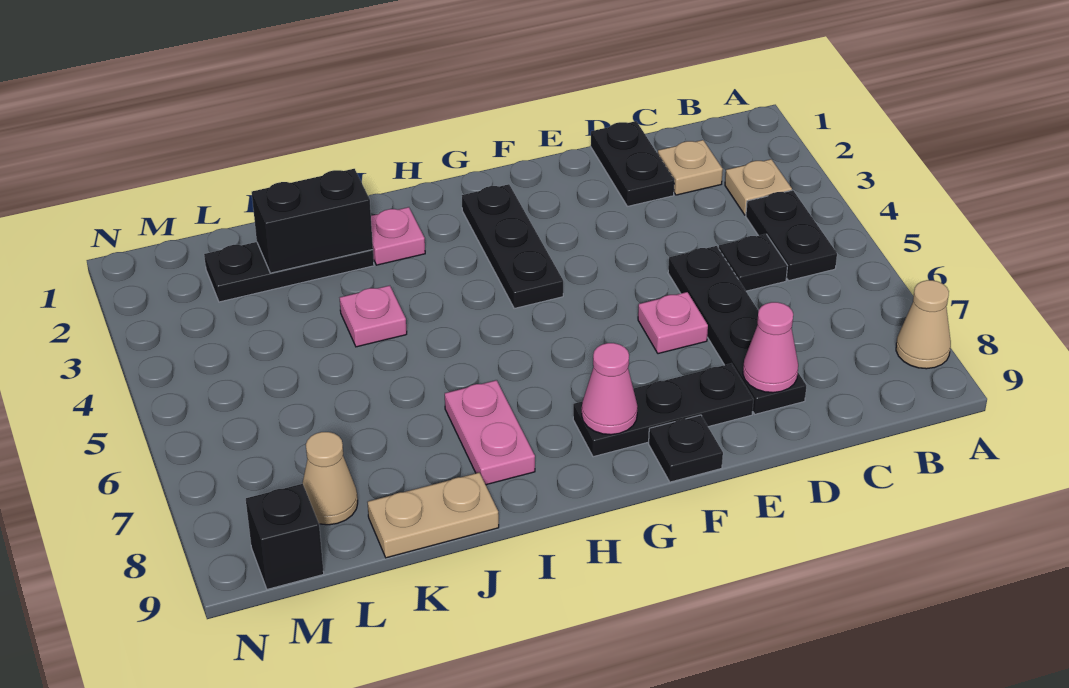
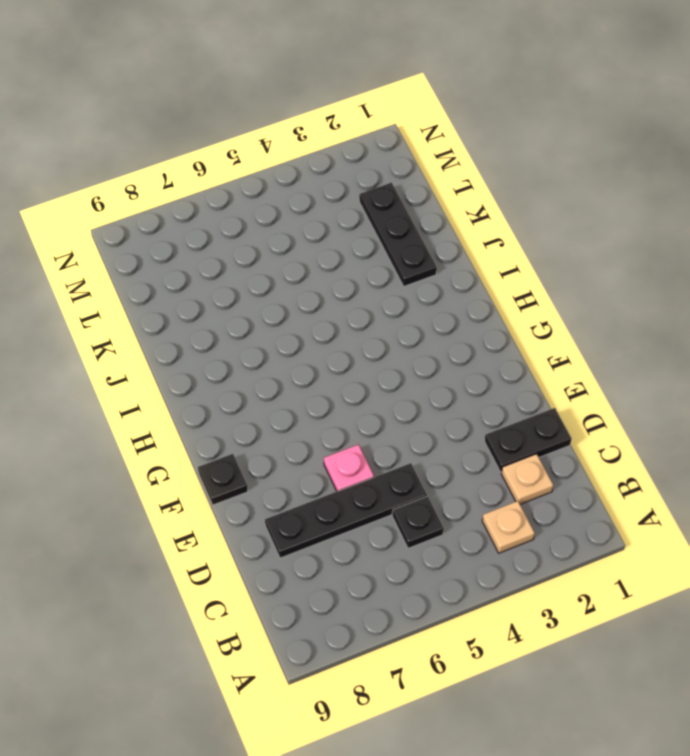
none -> tan 1x1 cone [896,280,951,369]
none -> black 1x2 plate [746,190,837,281]
none -> black 1x3 plate [573,364,754,457]

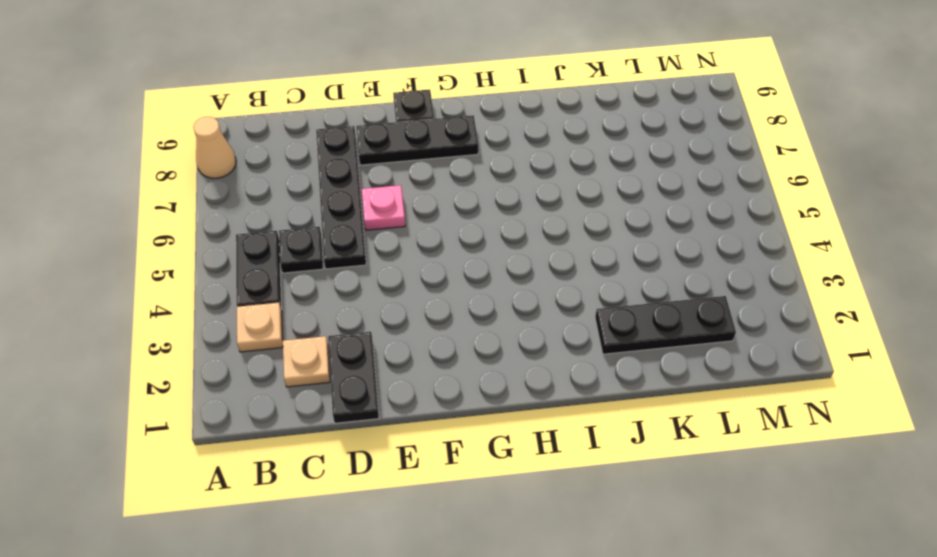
none -> black 1x3 plate [462,184,563,308]
none -> pink 1x1 plate [371,207,425,265]
none -> pink 1x2 plate [445,380,535,485]

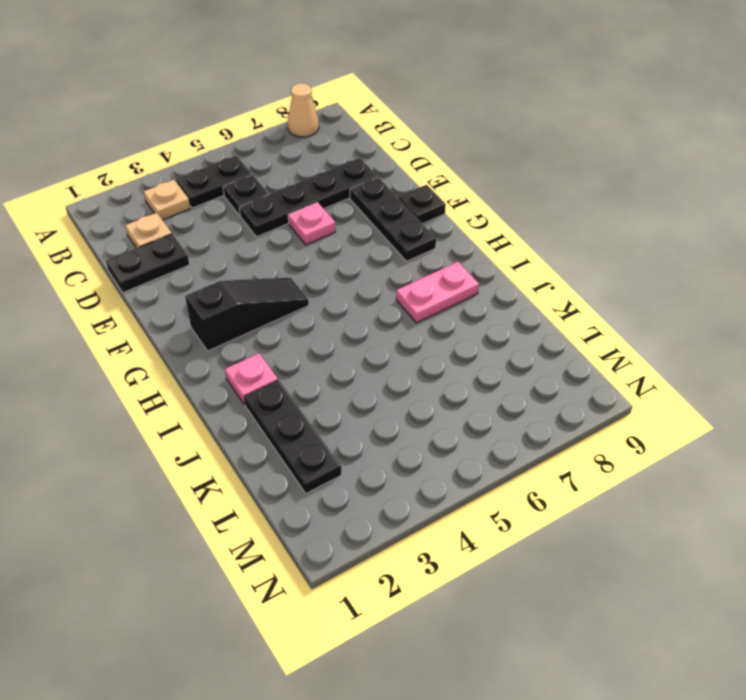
black 1x3 slope [185,277,309,351] -> black 1x3 plate [462,184,563,308]
none -> pink 1x1 plate [340,286,407,347]
none -> tan 1x2 plate [367,473,499,558]
none -> tan 1x1 cone [302,432,358,525]

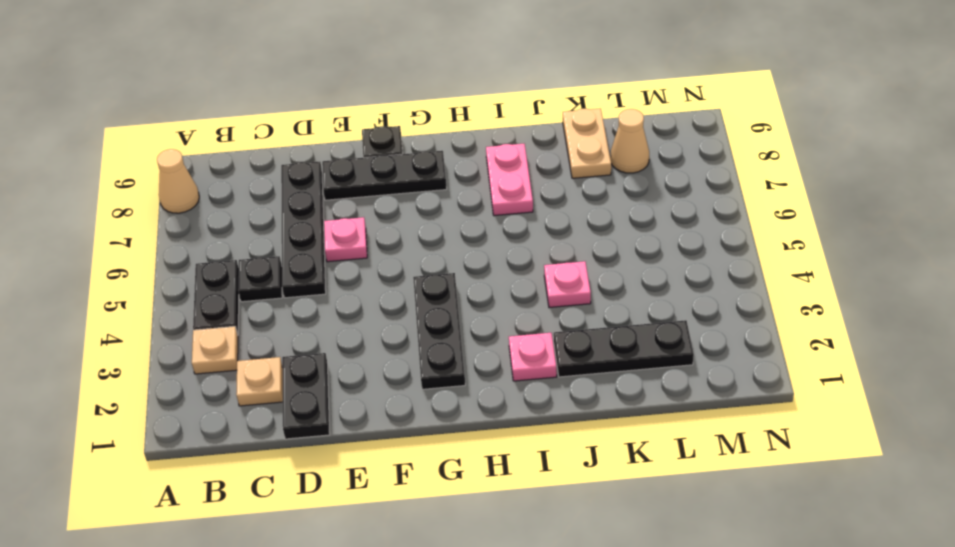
tan 1x2 plate [563,108,611,178] -> tan 1x2 plate turned to [367,473,499,558]
none -> black 1x1 brick [246,484,324,589]
none -> pink 1x1 cone [743,302,798,393]
none -> pink 1x1 cone [582,343,638,435]

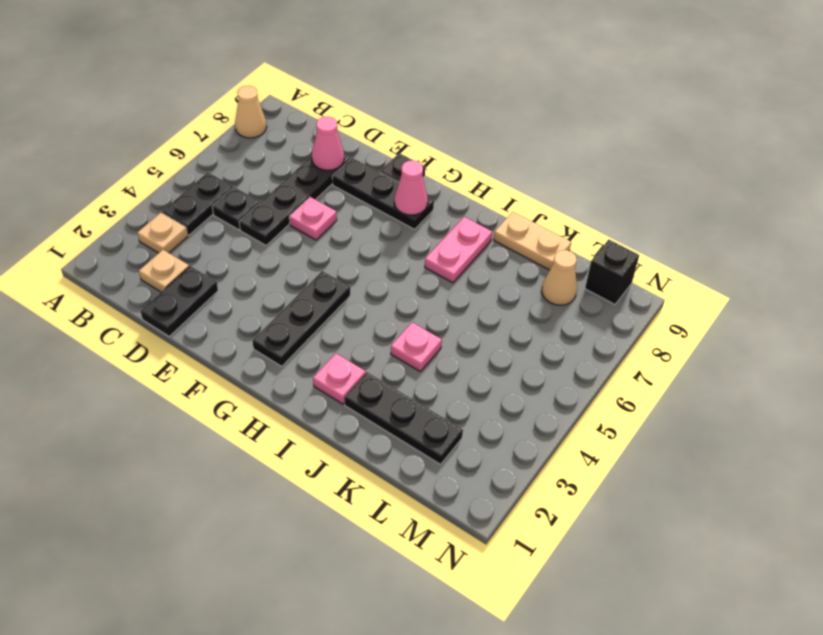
none -> black 1x2 brick [252,169,373,273]

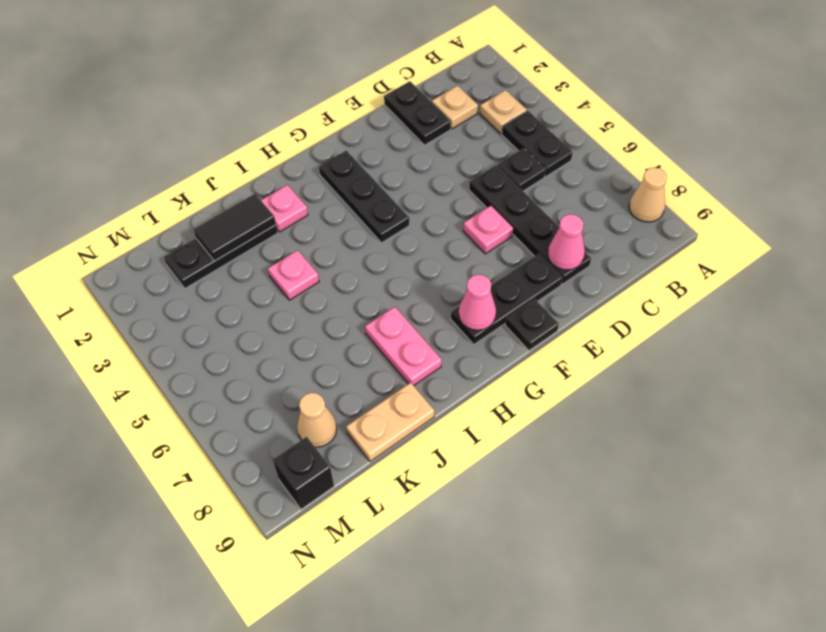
black 1x2 tile [193,194,276,261] -> black 1x2 brick [252,169,373,273]

